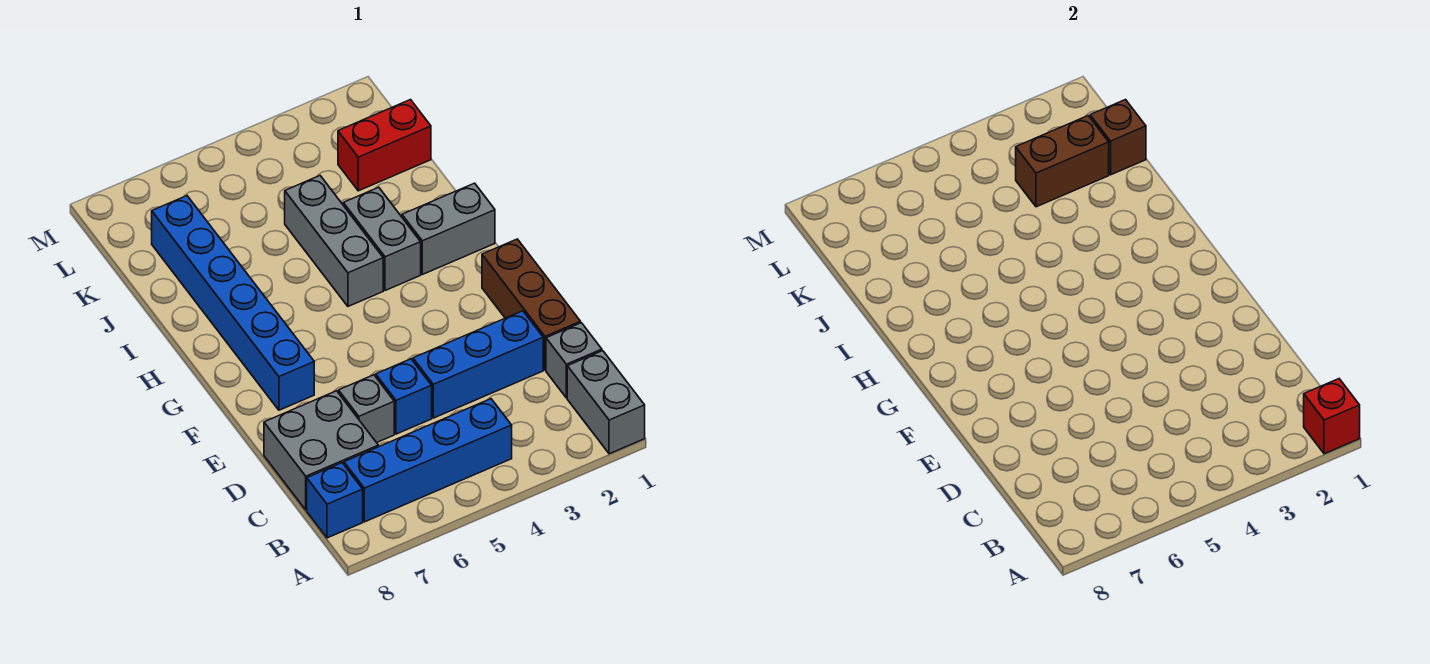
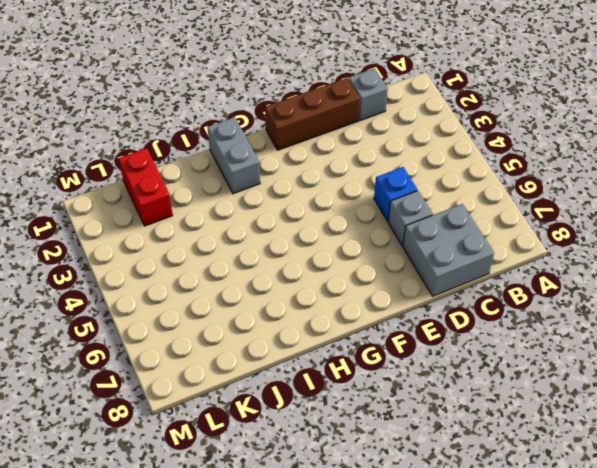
none -> grey 1x2 brick [567,351,645,454]
none -> blue 1x4 brick [344,399,512,522]
none -> blue 1x1 brick [307,463,363,538]

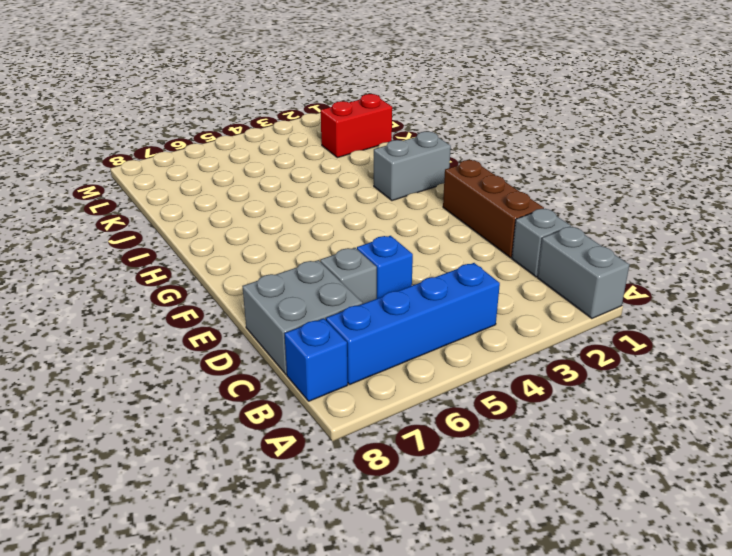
none -> blue 1x3 brick [413,311,543,418]
none -> blue 1x6 brick [152,196,314,410]
none -> grey 1x2 brick [343,187,421,291]

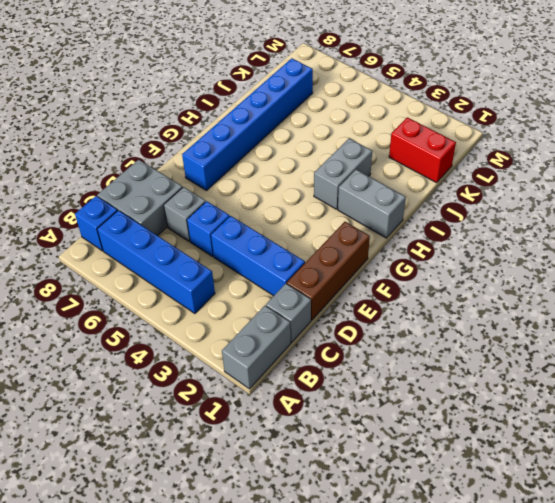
none -> grey 1x3 brick [285,176,383,306]
none -> red 1x1 brick [1304,379,1360,454]
none -> brown 1x1 brick [1090,100,1146,175]

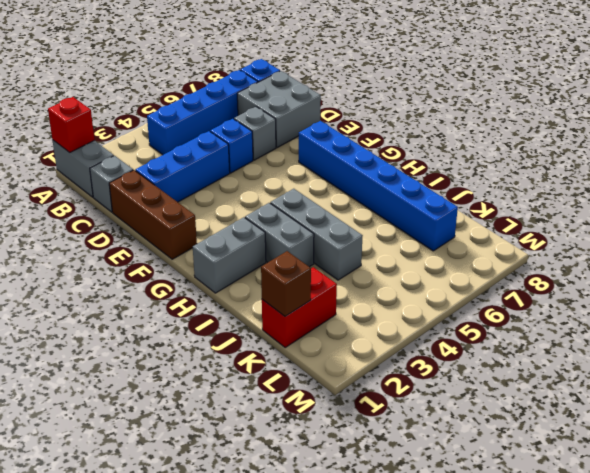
none -> brown 1x2 brick [1016,116,1109,207]

